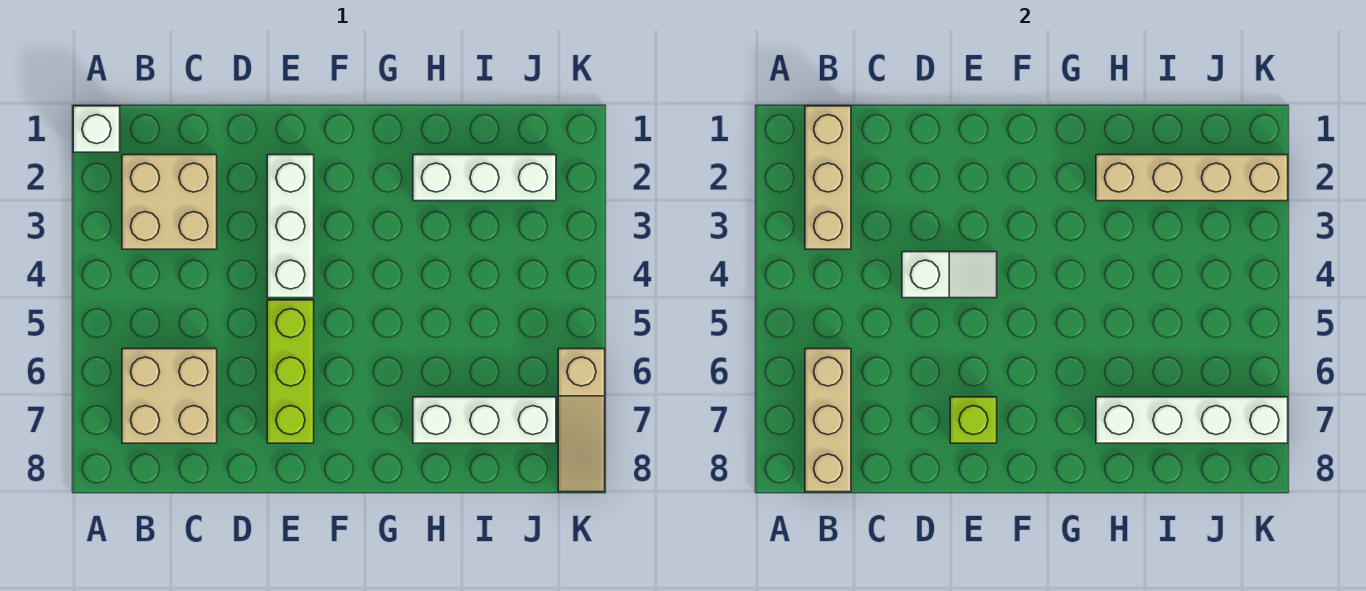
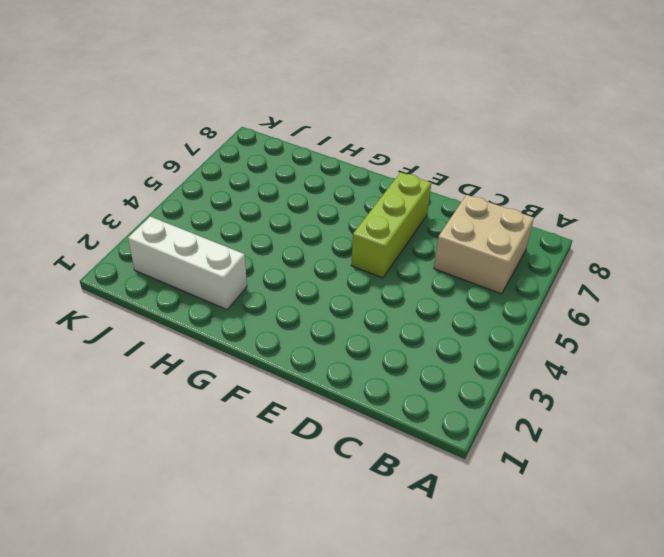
none -> white 1x1 brick [73,106,120,152]
none -> tan 2x2 brick [122,155,217,249]
none -> white 1x3 brick [267,155,314,298]

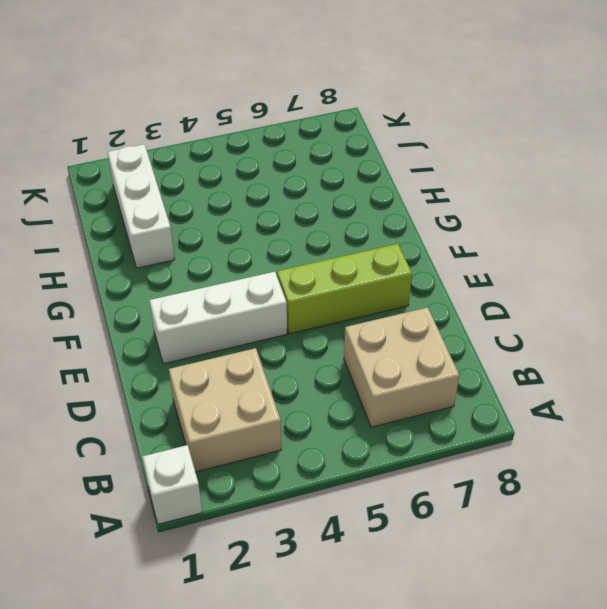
none -> white 1x3 brick [413,397,556,443]
none -> tan 1x3 slope [558,349,605,492]
none -> tan 1x3 brick [805,106,851,249]

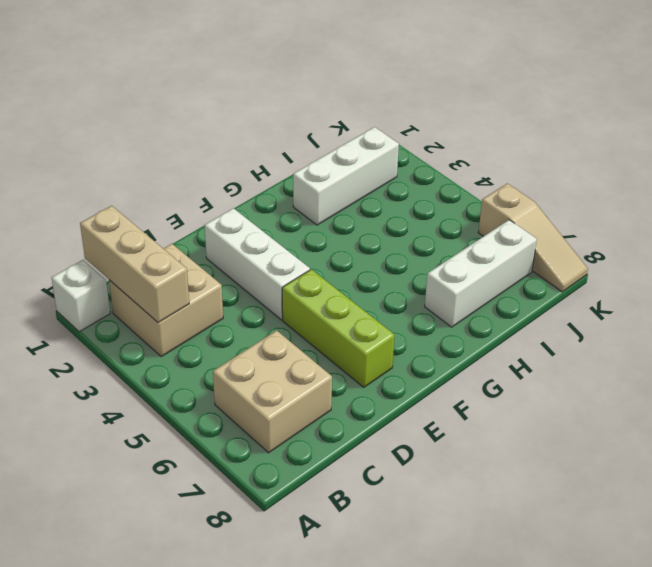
none -> tan 1x3 brick [805,349,851,492]
none -> white 1x2 slope [902,252,997,298]
none -> lime 1x1 brick [950,397,997,443]

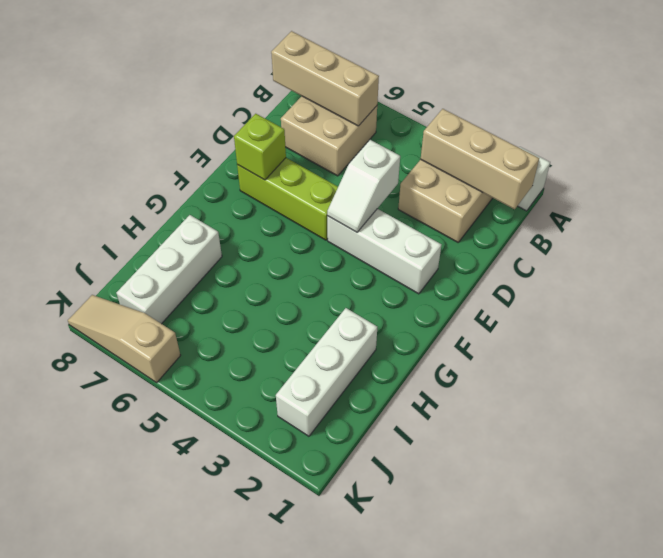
none -> tan 1x4 brick [1096,155,1288,201]
none -> white 1x4 brick [1096,397,1288,443]

